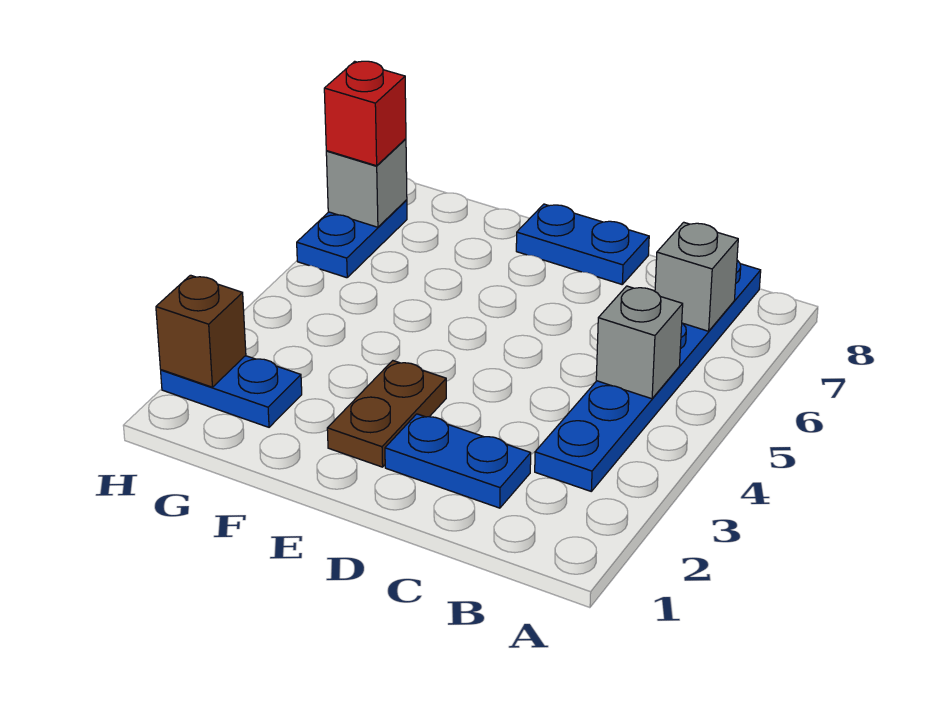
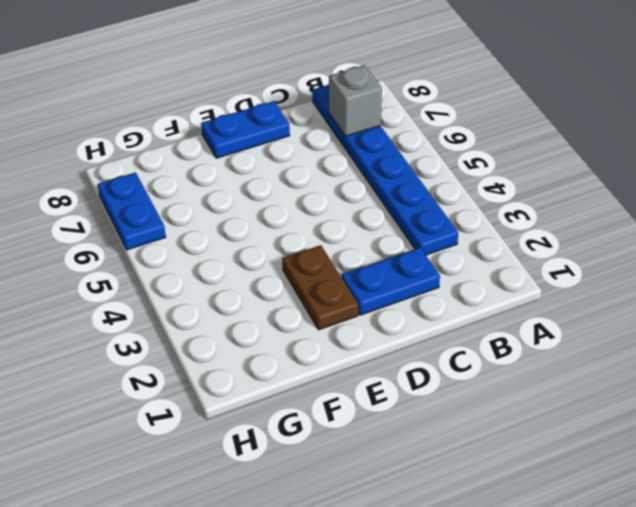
none -> blue 1x2 plate [161,356,302,427]
none -> grey 1x1 brick [596,286,683,399]

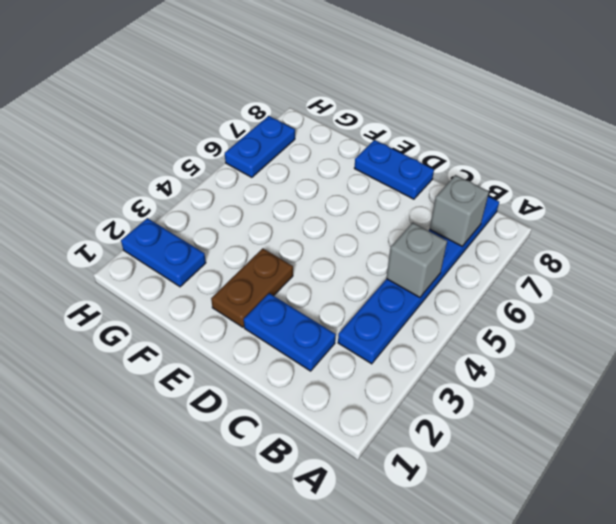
none -> brown 1x1 brick [156,275,246,387]
none -> grey 1x1 brick [326,139,407,227]

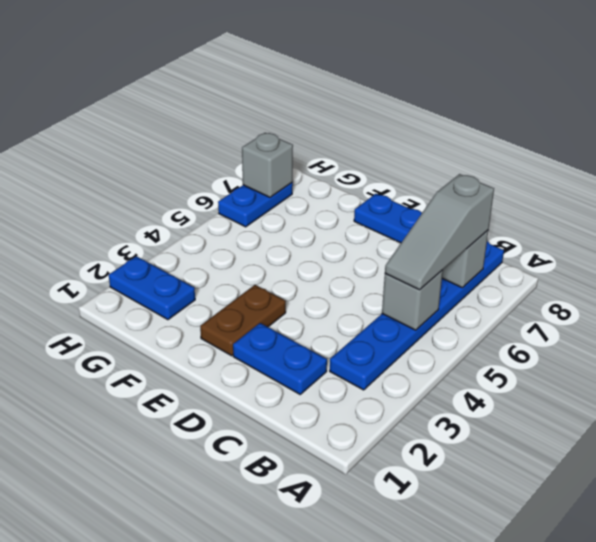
grey 1x3 slope [385,174,494,290] -> none
none -> brown 1x1 brick [156,275,246,387]
none -> red 1x1 brick [324,61,406,166]

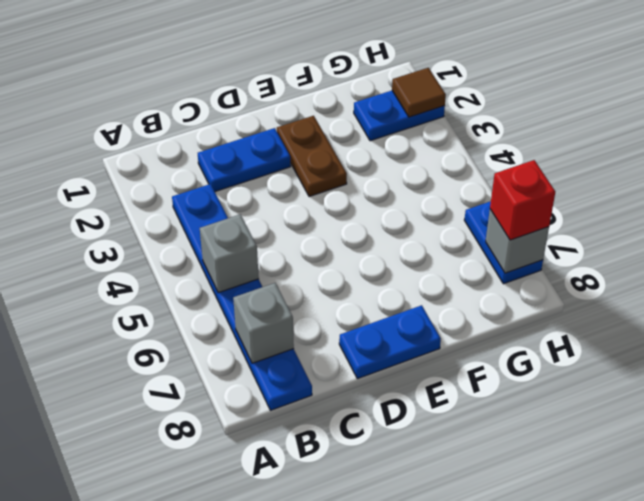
brown 1x1 tile [392,68,446,117] -> brown 1x1 brick [156,275,246,387]

